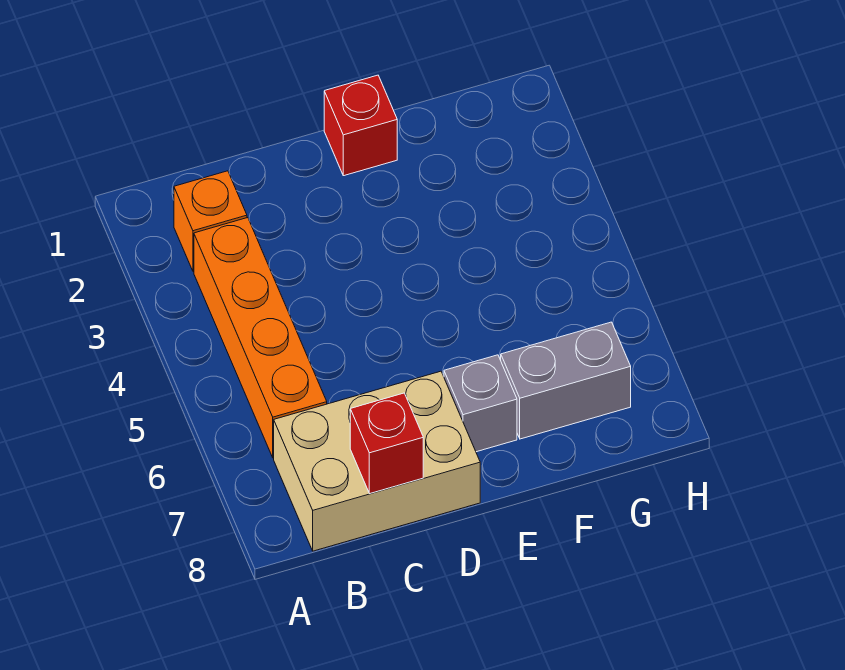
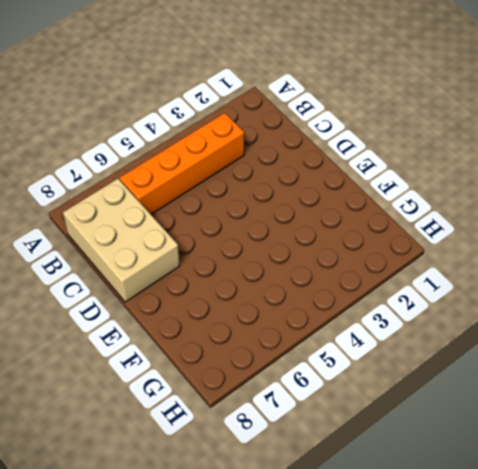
none -> orange 1x1 brick [174,171,247,271]
none -> red 1x1 brick [324,75,397,176]

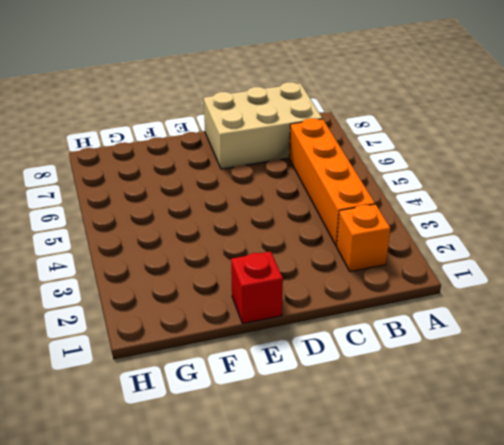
none -> grey 1x1 brick [444,355,517,452]
none -> grey 1x2 brick [501,322,631,439]

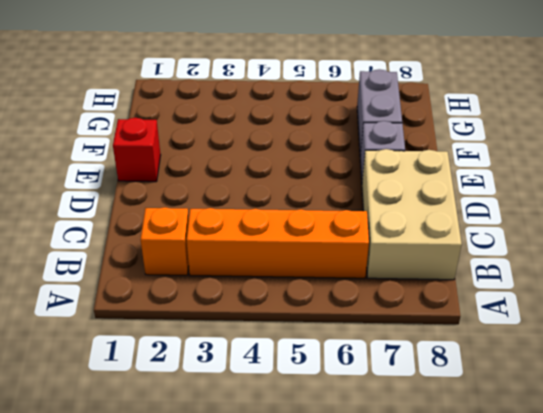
none -> red 1x1 brick [350,393,423,493]

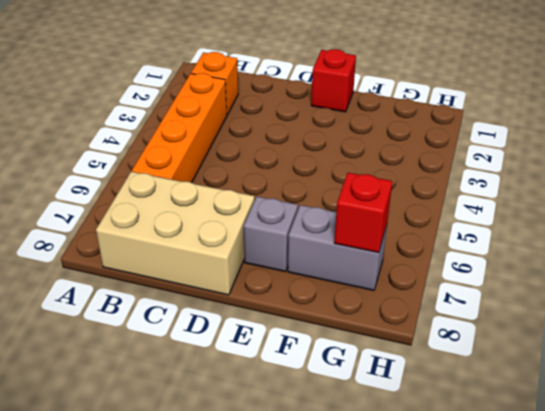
red 1x1 brick [334,173,392,253] -> red 1x1 brick moved to [350,393,423,493]

